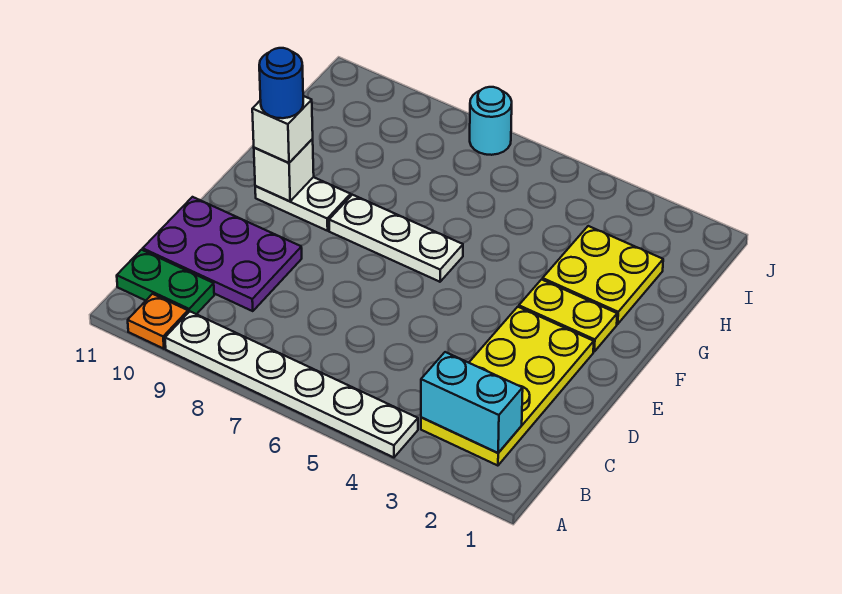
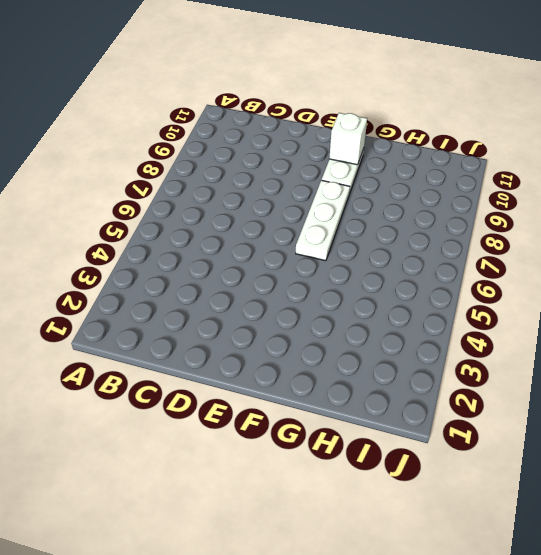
none -> white 1x6 plate [165,311,418,457]
none -> orange 1x1 plate [128,294,188,349]
none -> yellow 2x4 plate [421,307,594,466]

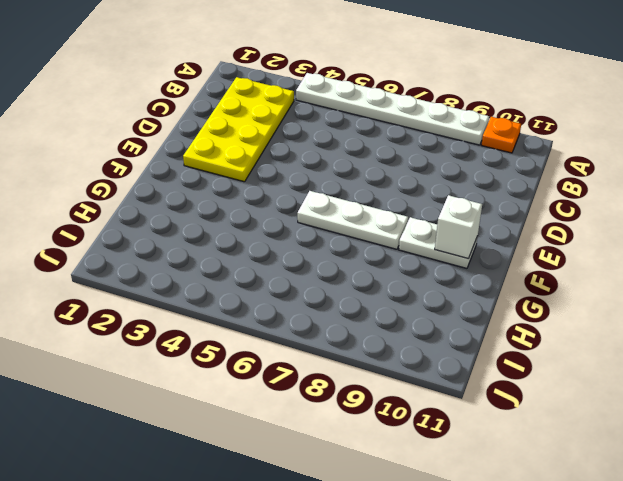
none -> green 1x2 plate [117,250,214,314]
none -> purple 2x3 plate [143,197,302,311]
none -> yellow 1x2 plate [519,279,617,351]

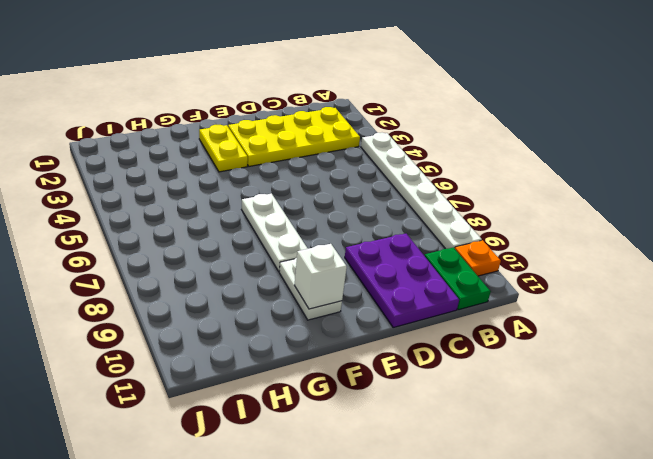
none -> yellow 2x2 plate [543,226,663,324]
none -> cyan 1x1 round brick [470,87,512,155]
none -> cyan 1x2 brick [421,352,523,453]

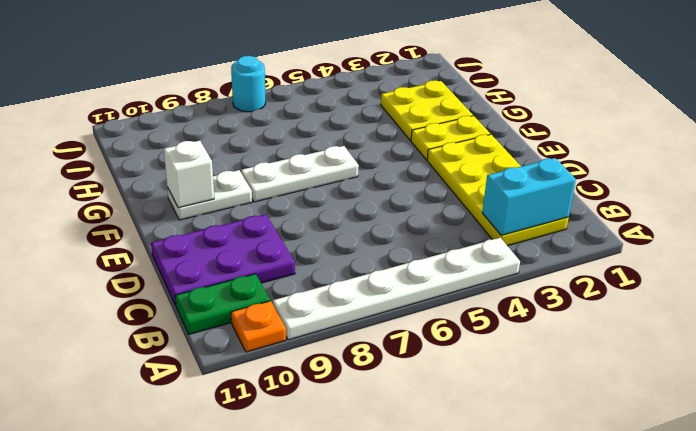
none -> white 1x1 brick [252,96,313,163]
none -> blue 1x1 round brick [259,48,303,118]

